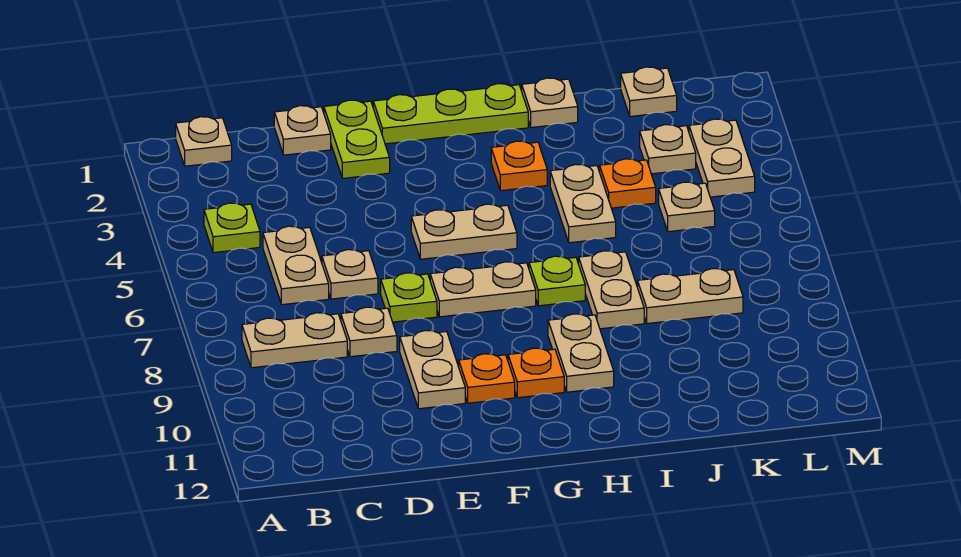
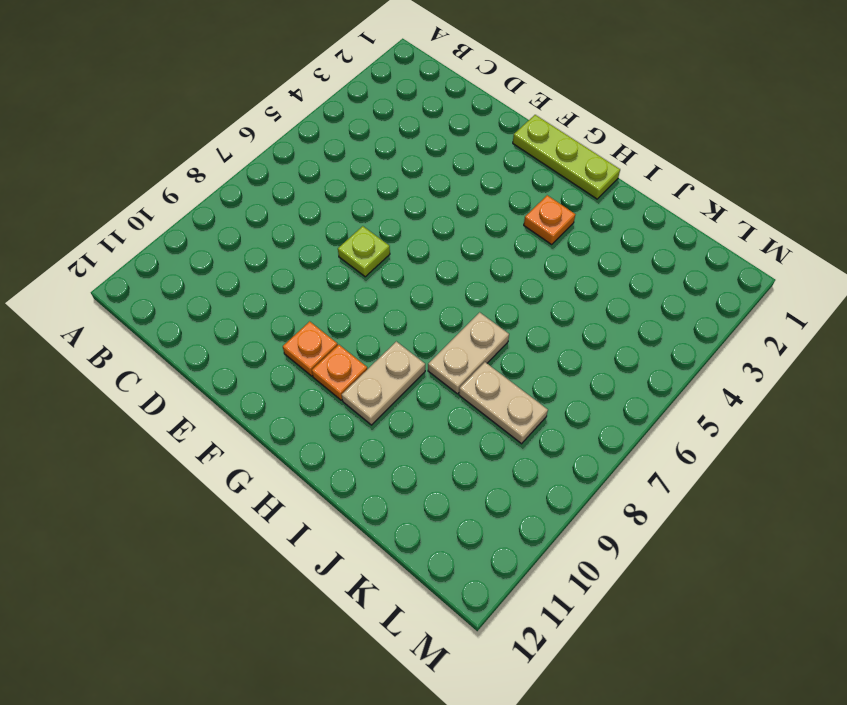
none -> tan 1x1 plate [176,117,232,166]
none -> lime 1x1 plate [204,203,260,253]
none -> tan 1x2 plate [242,313,347,368]

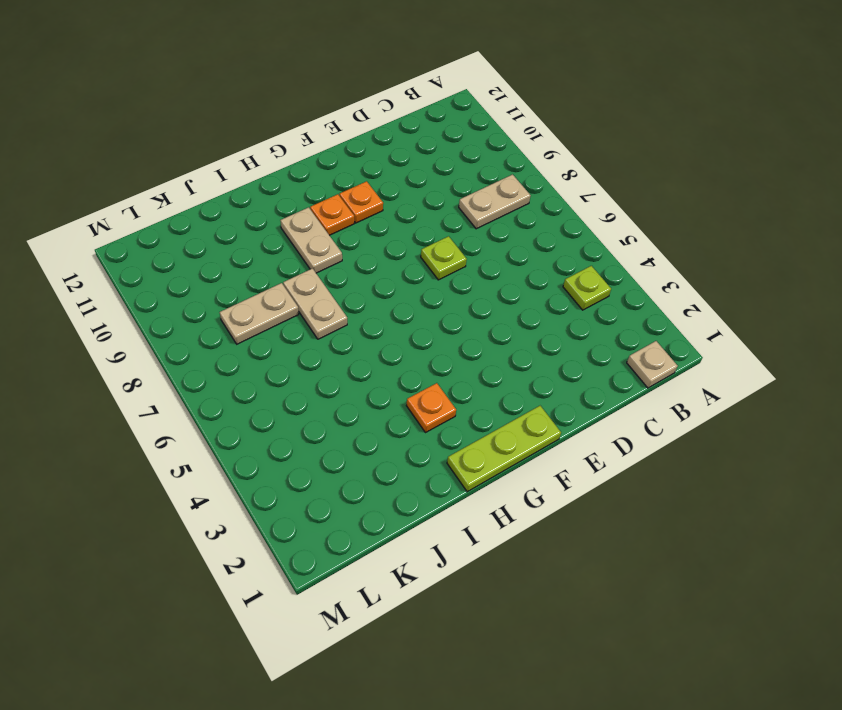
none -> tan 1x2 plate [263,226,329,305]
none -> tan 1x1 plate [274,106,331,155]
none -> tan 1x1 plate [322,250,378,299]

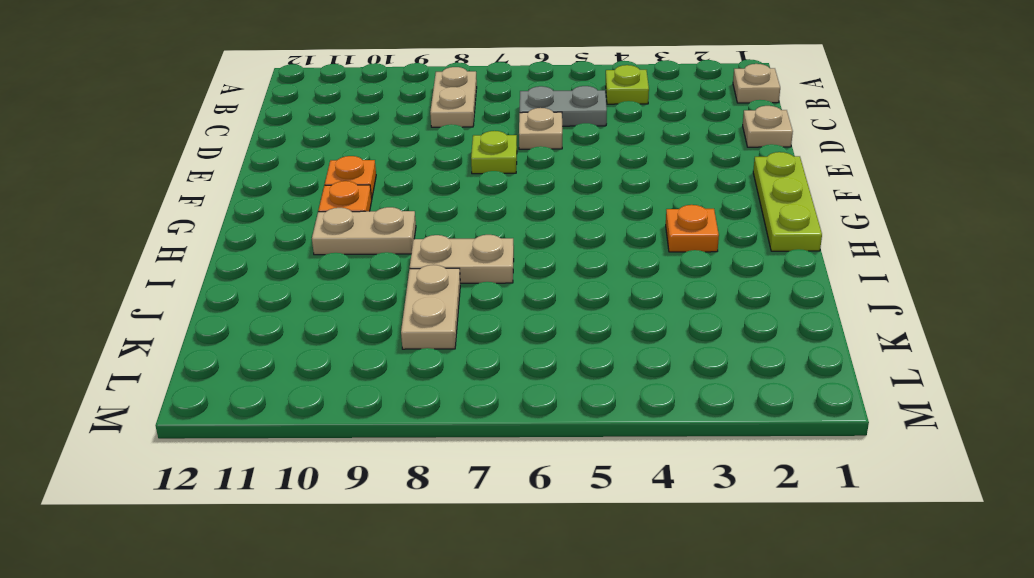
grey 1x2 plate [519,86,607,126] -> tan 1x2 plate [263,226,329,305]
none -> tan 1x1 plate [341,307,397,357]
none -> lime 1x2 plate [324,100,390,178]
none -> tan 1x2 plate [400,331,465,409]

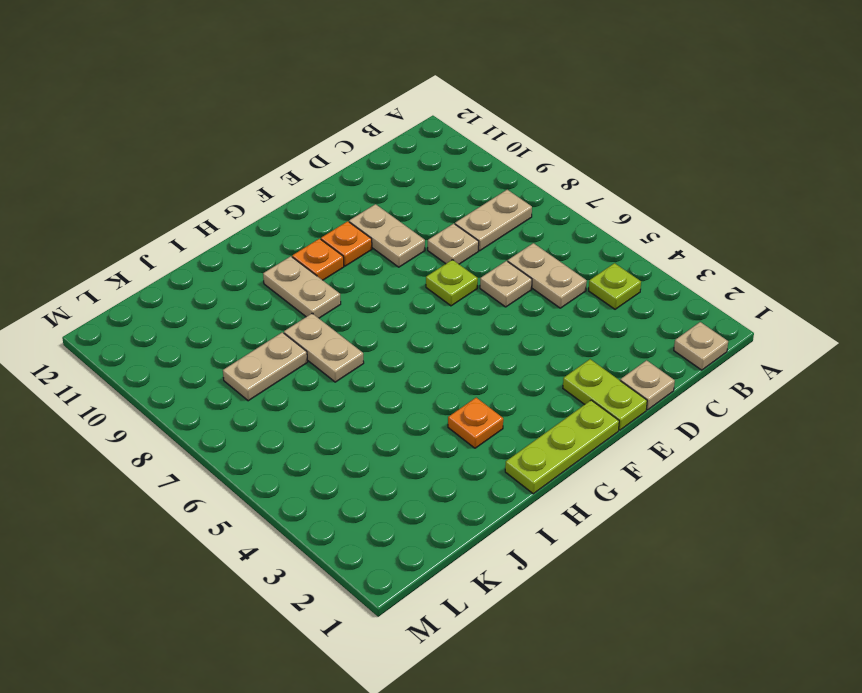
none -> tan 1x2 plate [411,204,517,259]
none -> tan 1x2 plate [430,262,536,317]
none -> lime 1x1 plate [529,256,585,306]

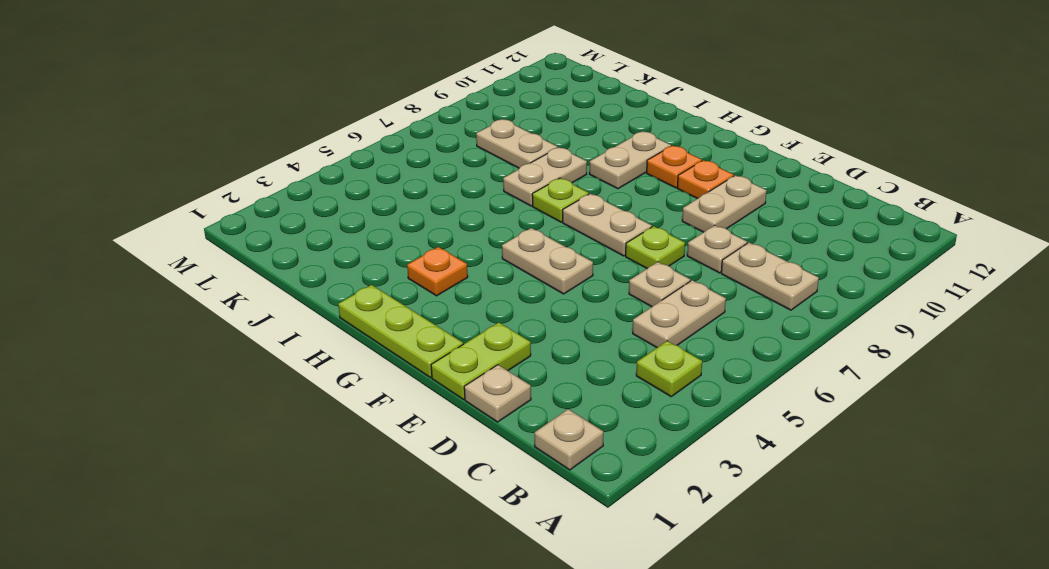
none -> tan 1x1 plate [522,78,578,128]
none -> tan 1x2 plate [550,164,616,243]
none -> orange 1x1 plate [600,159,656,208]

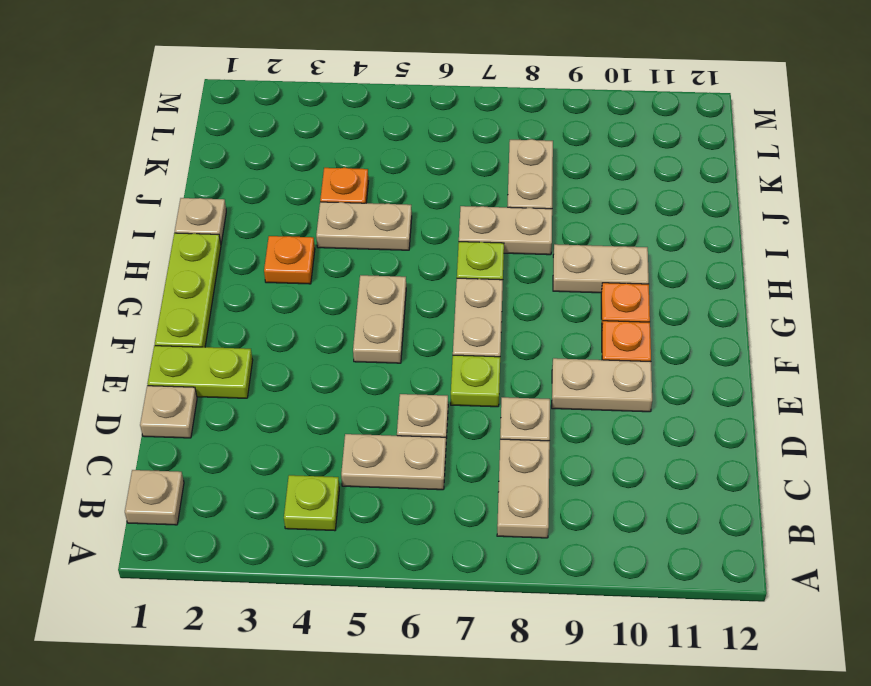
none -> tan 1x1 plate [621,67,677,117]
none -> tan 1x1 plate [640,125,696,174]
none -> tan 1x1 plate [659,182,715,232]

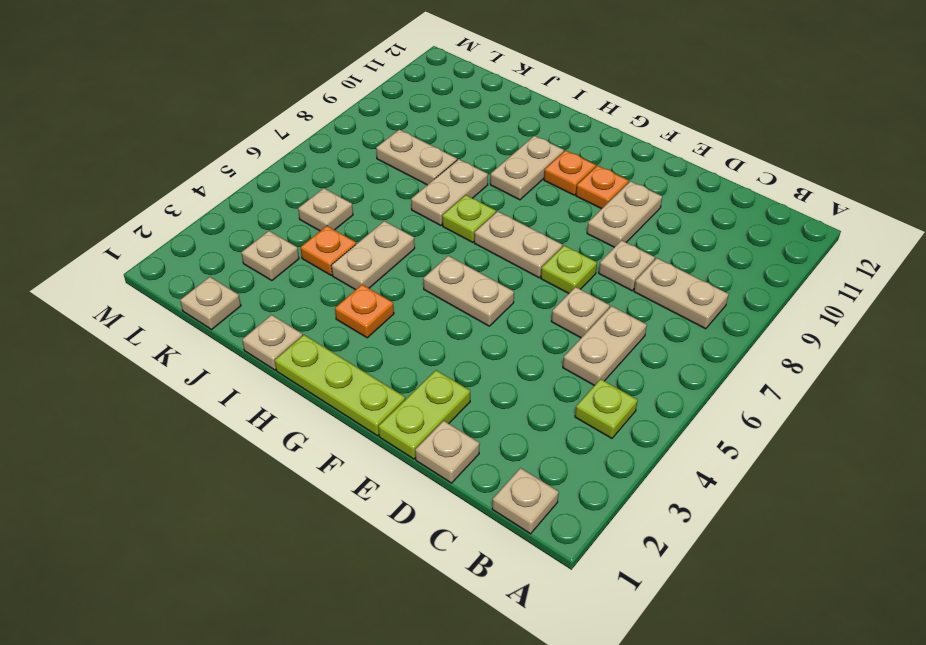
none -> tan 1x2 plate [689,119,755,197]

